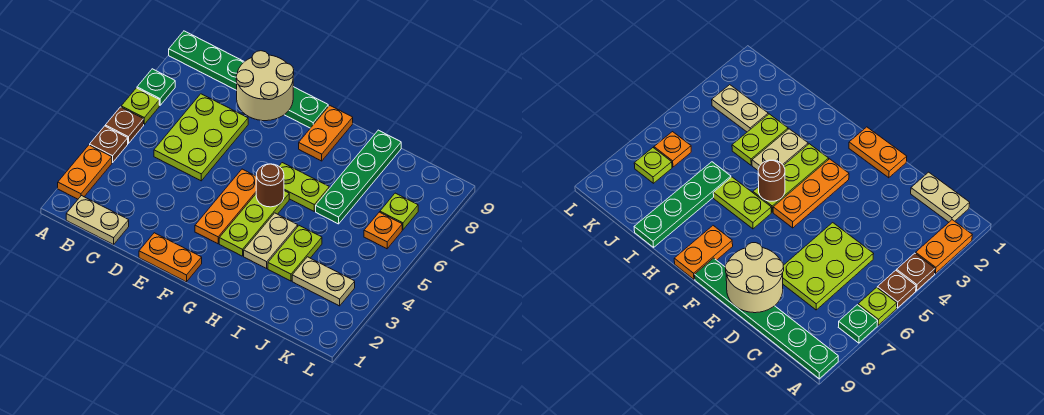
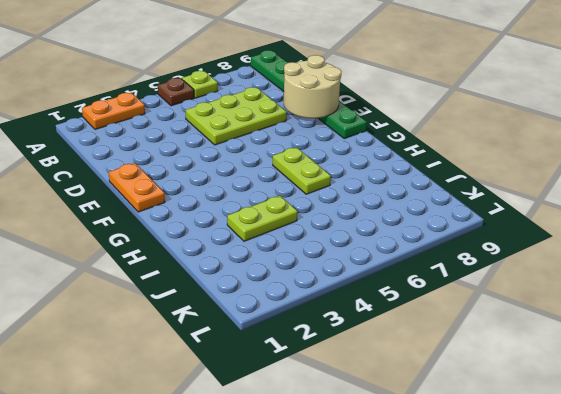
none -> brown 1x1 plate [90,126,128,163]
none -> green 1x1 plate [137,69,175,105]
none -> tan 1x2 plate [66,196,129,245]

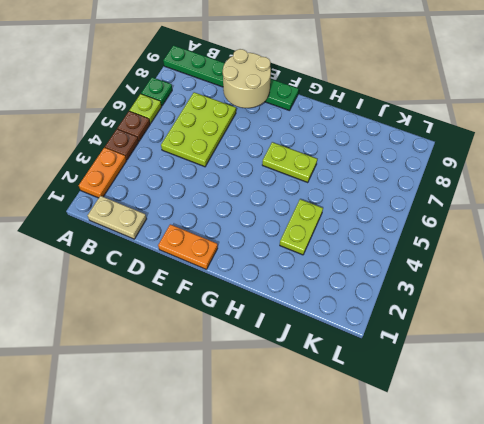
none -> orange 1x3 plate [195,169,256,244]
none -> lime 1x3 plate [219,191,289,256]
none -> orange 1x2 plate [299,105,353,161]

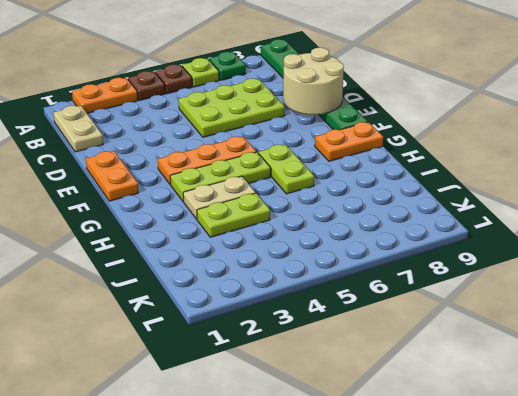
none -> green 1x4 plate [316,130,401,224]
none -> tan 1x2 plate [292,257,355,306]
none -> orange 1x1 plate [364,212,402,249]

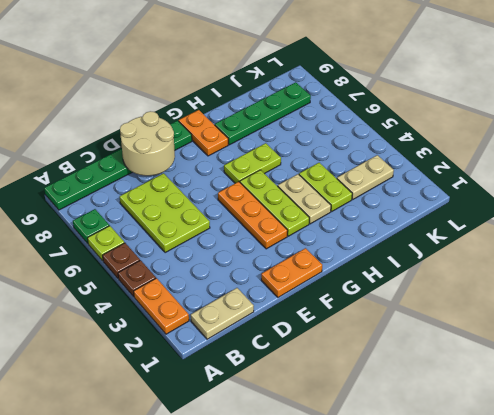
green 1x4 plate [215,82,311,145] -> green 1x4 plate turned to [316,130,401,224]
none -> orange 1x1 plate [364,212,402,249]
none -> lime 1x1 plate [380,193,418,230]
none -> brown 1x1 round brick [256,164,284,207]

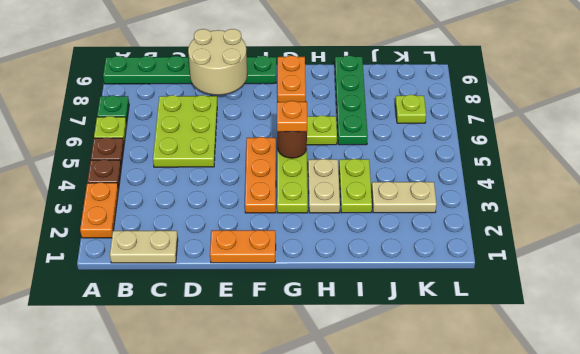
orange 1x1 plate [277,101,307,132] -> orange 1x1 plate moved to [364,212,402,249]

